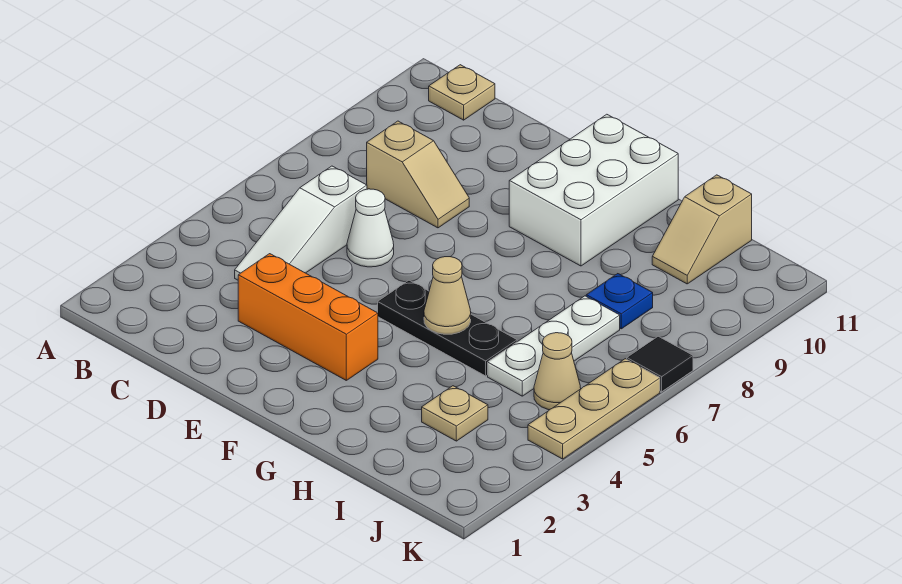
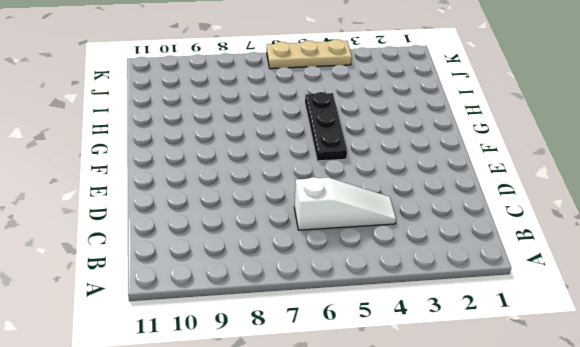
none -> tan 1x1 plate [429,65,495,120]
none -> tan 1x2 slope [367,121,469,228]
none -> orange 1x3 brick [238,254,378,380]

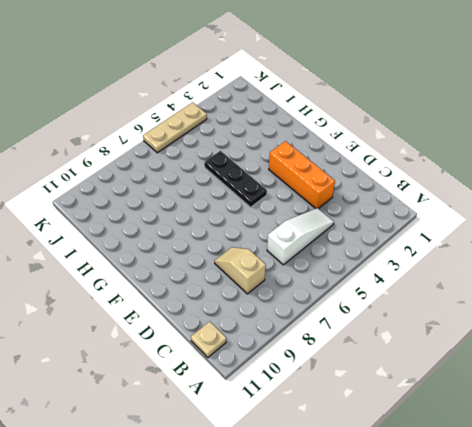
none -> white 1x1 cone [347,189,394,267]
none -> white 2x3 brick [509,114,678,266]
none -> tan 1x1 plate [422,386,488,441]

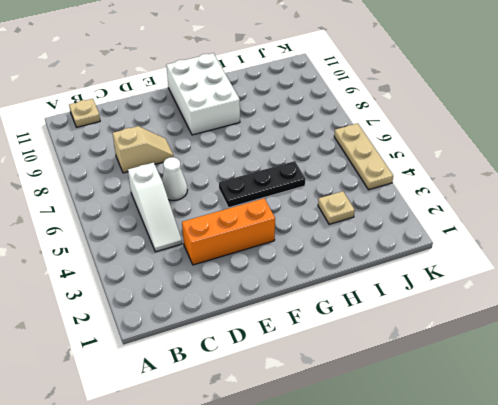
none -> white 1x3 plate [488,296,620,396]
none -> blue 1x1 plate [586,274,653,329]
none -> tan 1x2 slope [652,175,752,284]

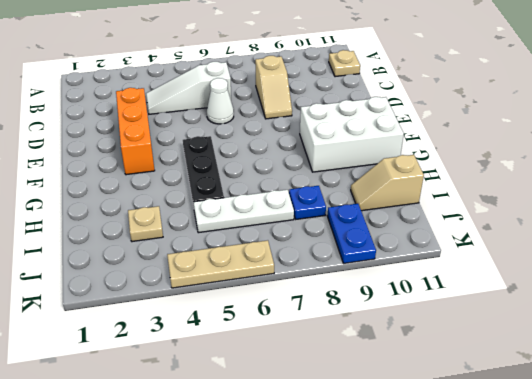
blue 1x2 plate [327,204,376,263] -> none
none -> tan 1x1 cone [534,333,581,410]
none -> black 1x1 tile [627,336,693,392]
none -> tan 1x1 cone [424,257,471,334]

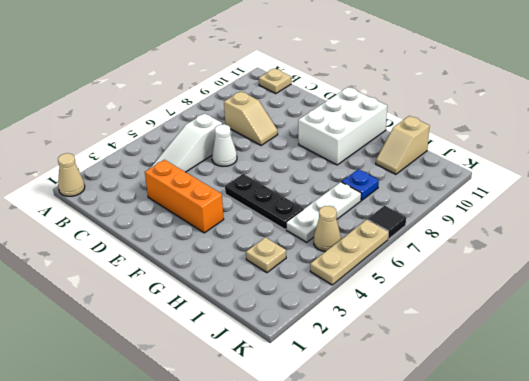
tan 1x1 cone [58,153,85,196] -> tan 1x1 cone moved to [424,257,471,334]

